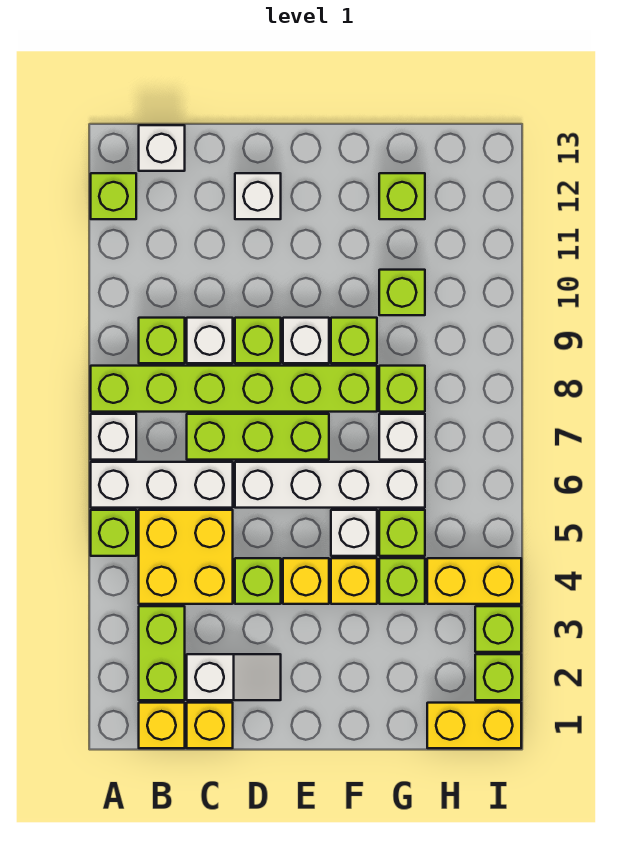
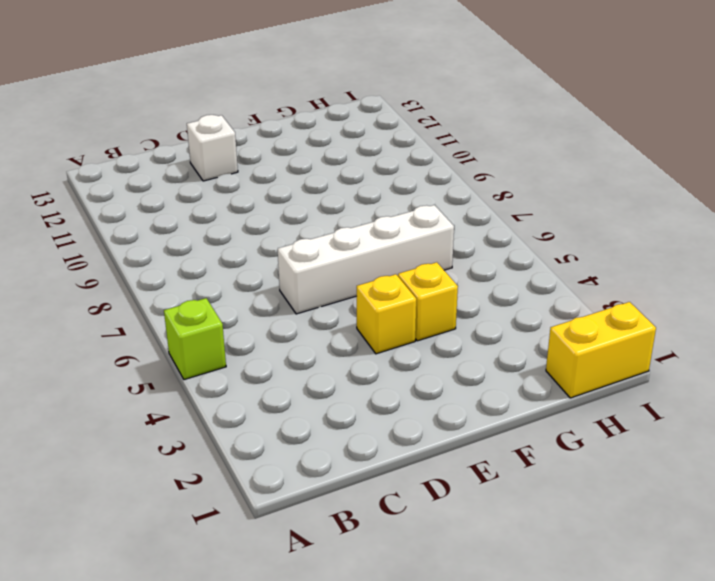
none -> white 1x3 brick [91,462,233,508]
none -> white 1x1 brick [91,414,136,460]
none -> lime 1x6 brick [91,366,377,412]
none -> lime 1x1 brick [91,173,136,219]

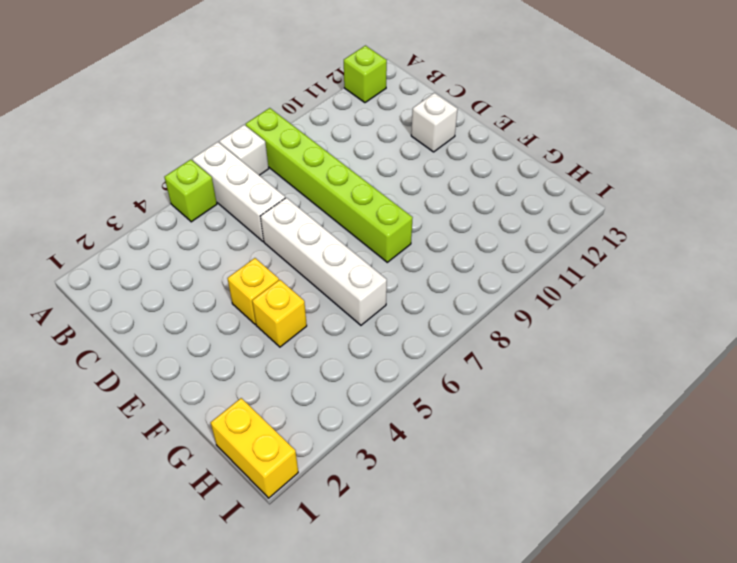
none -> yellow 1x1 brick [139,703,185,748]
none -> lime 1x2 brick [139,606,185,700]
none -> yellow 2x2 brick [139,510,233,604]
none -> lime 1x1 brick [139,318,185,363]

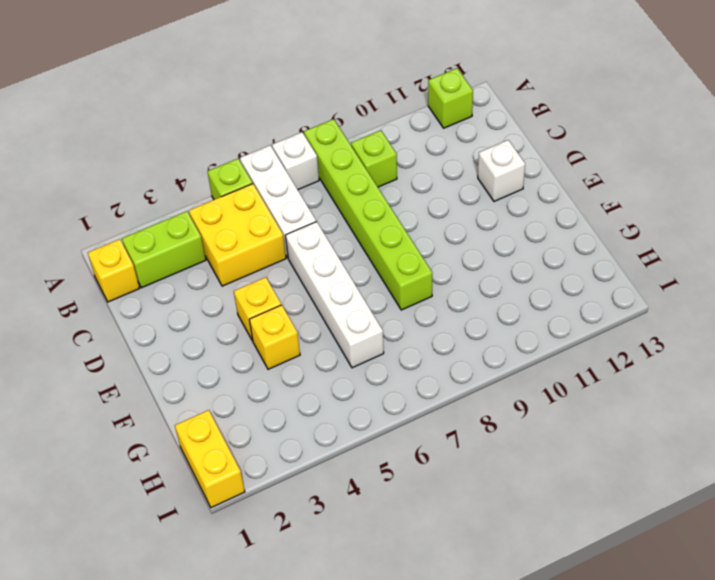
none -> white 1x1 brick [139,125,185,171]
none -> yellow 1x1 brick [187,703,233,748]
none -> white 1x2 slope [187,654,281,700]
none -> lime 1x3 brick [187,414,329,460]

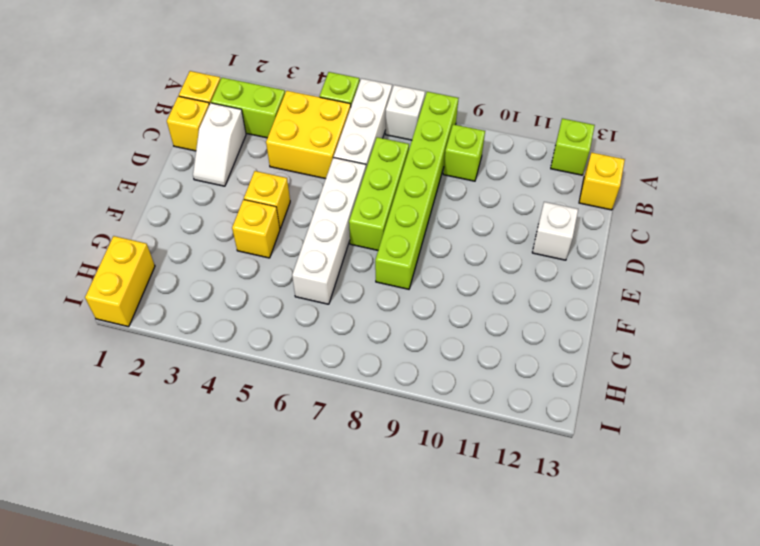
yellow 1x1 brick [579,152,625,210] -> white 1x1 brick [139,125,185,171]
none -> white 1x1 brick [187,318,233,363]
none -> lime 1x1 brick [235,558,281,604]
none -> lime 1x1 brick [235,318,281,363]
none -> white 1x1 brick [283,318,329,363]

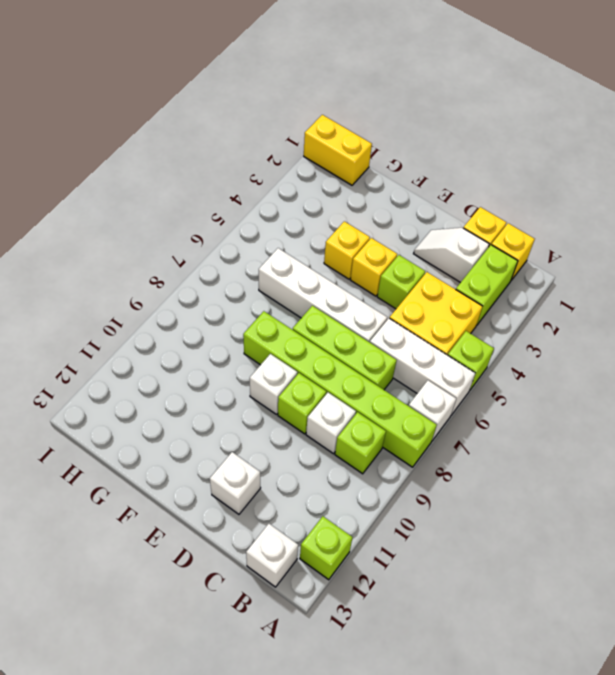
none -> white 1x1 brick [331,510,377,556]
none -> lime 1x1 brick [331,318,377,363]
none -> lime 1x1 brick [379,558,425,604]
none -> lime 1x1 brick [379,510,425,556]

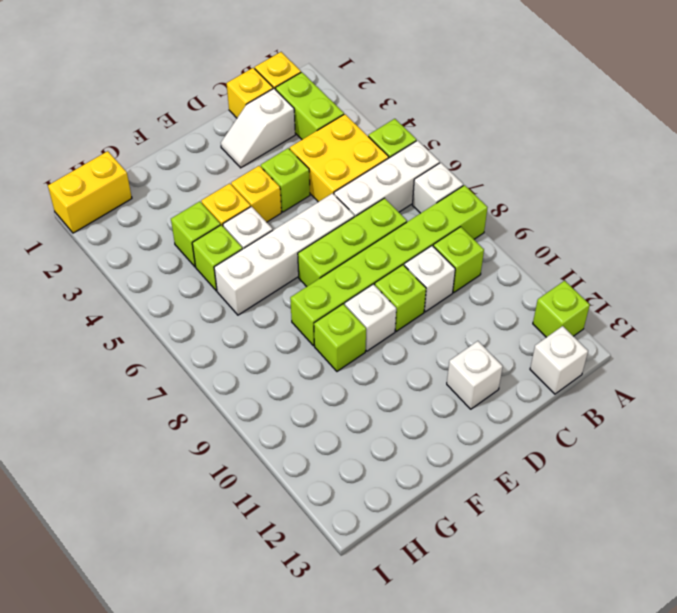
none -> white 1x1 brick [379,414,425,460]
none -> lime 1x1 brick [379,366,425,412]
none -> lime 1x1 brick [379,270,425,315]
none -> lime 1x1 brick [379,173,425,219]

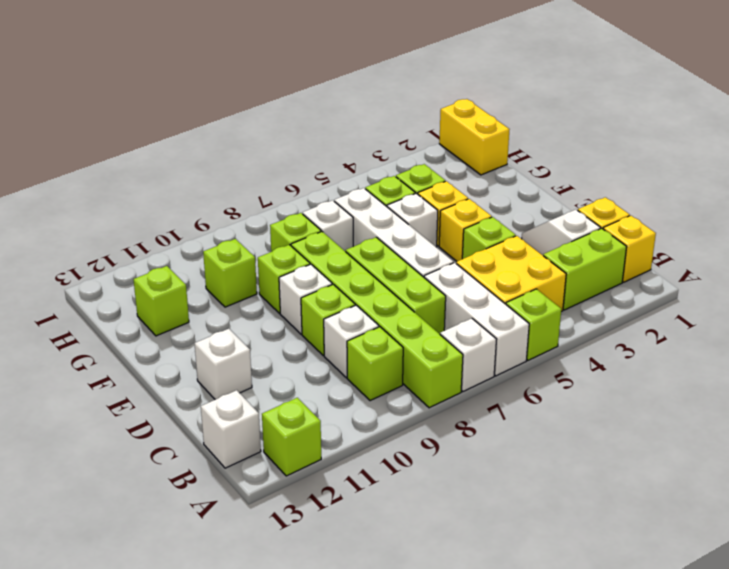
none -> yellow 1x2 brick [427,558,521,604]
none -> lime 1x1 brick [475,654,521,700]
none -> lime 1x1 brick [475,606,521,652]

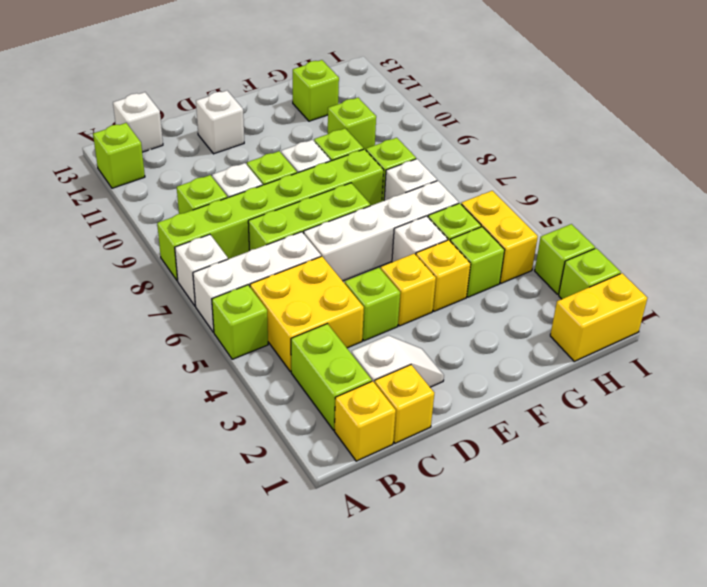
yellow 1x2 brick [461,191,538,283] -> yellow 1x2 brick turned to [427,558,521,604]

